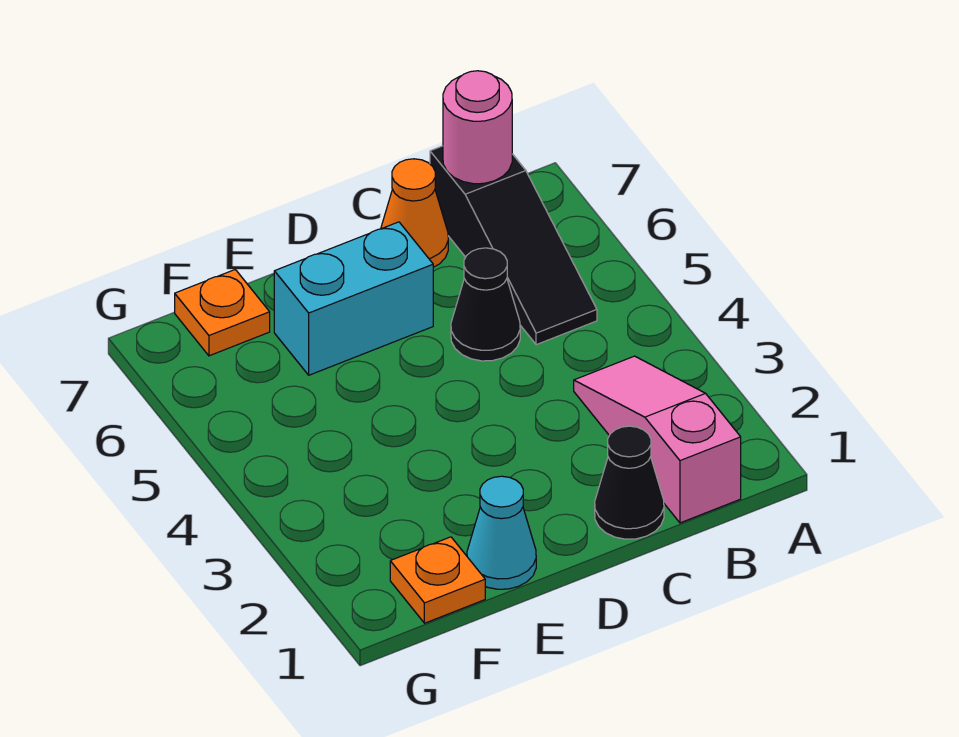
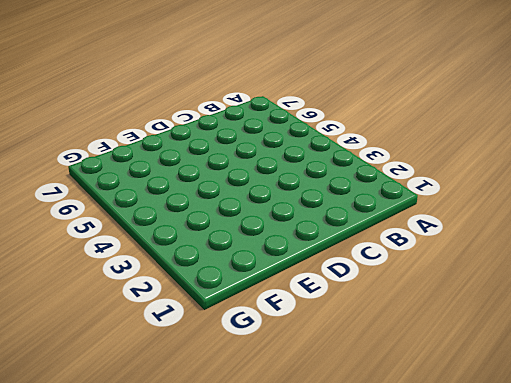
none -> pink 1x3 slope [574,356,741,523]
none -> black 1x3 slope [430,146,597,345]

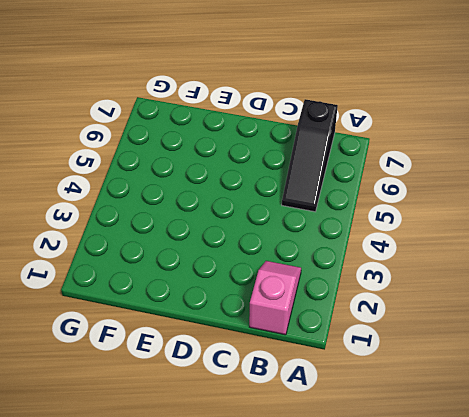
pink 1x2 slope [249,261,301,335] -> pink 1x3 slope [574,356,741,523]
none -> black 1x1 cone [595,426,664,539]
none -> black 1x1 cone [451,248,520,361]

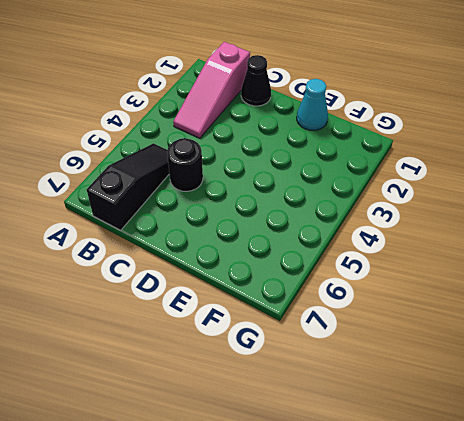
black 1x1 round brick [167,138,203,191] -> black 1x1 cone [451,248,520,361]
none -> orange 1x1 cone [381,159,448,267]
none -> cyan 1x2 brick [274,222,433,375]

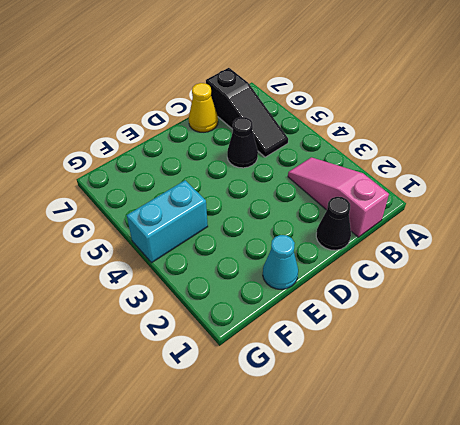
yellow 1x1 cone [189,83,218,132] -> orange 1x1 cone [381,159,448,267]
cyan 1x2 brick [127,180,208,263] -> cyan 1x2 brick moved to [274,222,433,375]
none -> orange 1x1 plate [390,537,485,623]
none -> orange 1x1 plate [175,270,270,356]

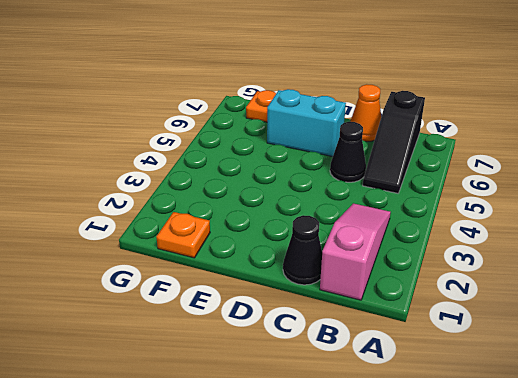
none -> cyan 1x1 cone [467,476,536,589]
none -> pink 1x1 round brick [443,71,512,184]

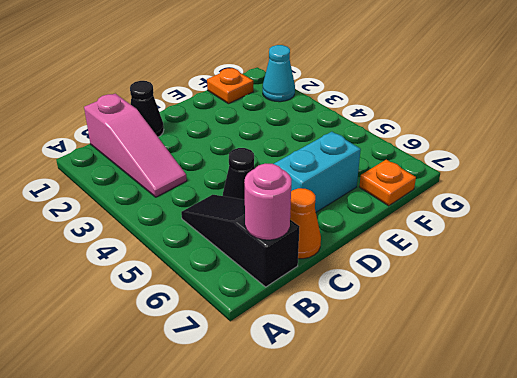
cyan 1x1 cone [263,45,295,102] -> cyan 1x1 cone moved to [467,476,536,589]

